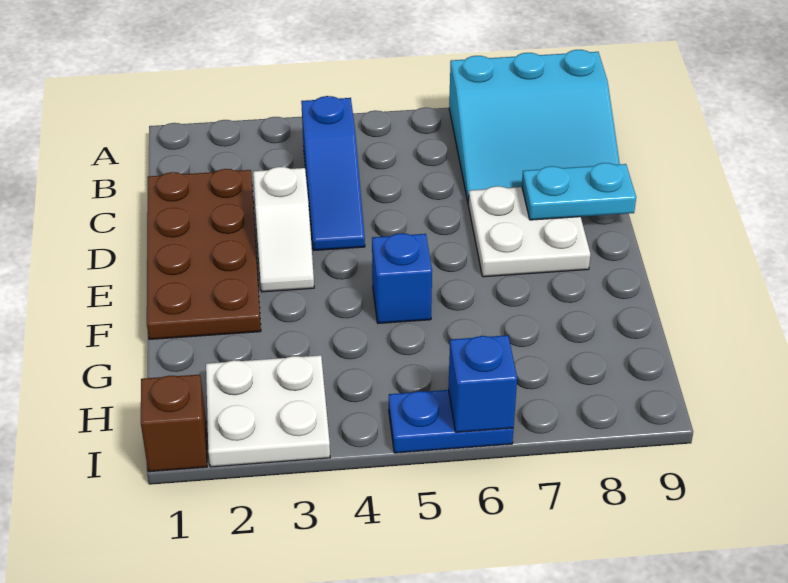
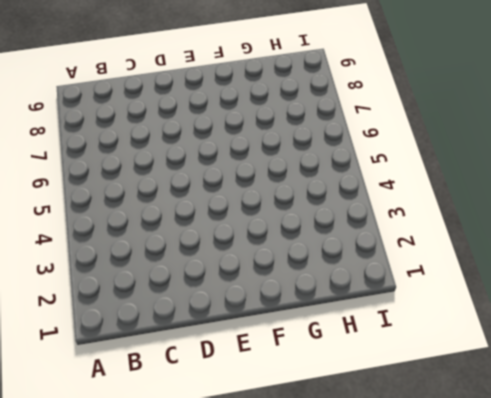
none -> cyan 3x3 slope [449,50,620,204]
none -> blue 1x3 slope [301,96,365,250]

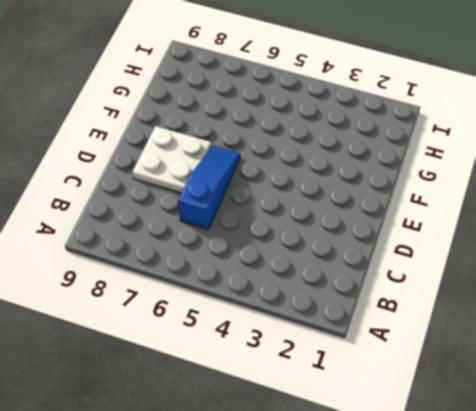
blue 1x3 slope [178,146,240,230] -> blue 1x3 slope moved to [301,96,365,250]
none -> cyan 3x3 slope [449,50,620,204]
none -> brown 2x4 plate [147,169,261,339]

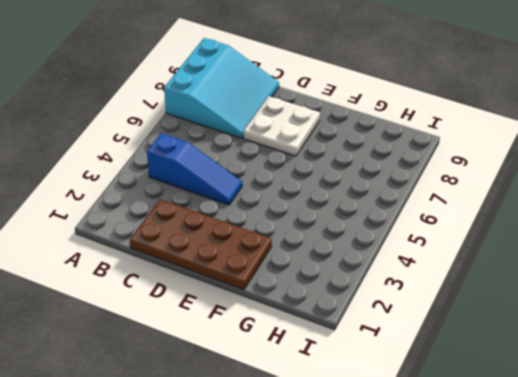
none -> white 1x2 slope [253,167,314,292]
none -> blue 1x1 brick [372,233,432,323]

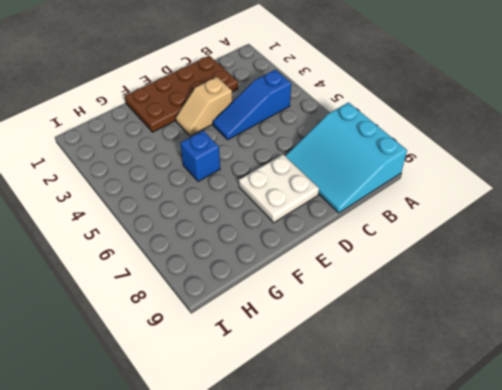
tan 1x2 slope [175,77,232,136] -> white 1x2 slope [253,167,314,292]
none -> white 2x2 plate [206,355,330,467]
none -> brown 1x1 brick [141,374,207,472]

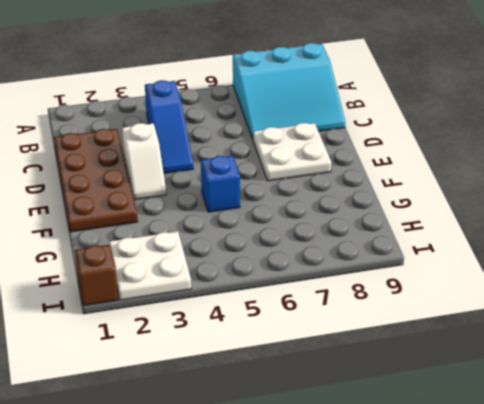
none -> blue 1x2 plate [389,390,514,453]
none -> cyan 1x2 plate [522,163,636,220]

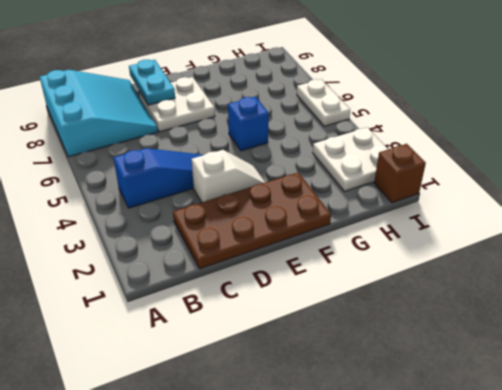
white 1x2 plate [297,79,350,126] -> blue 1x2 plate [389,390,514,453]
none -> blue 1x1 brick [448,335,517,432]

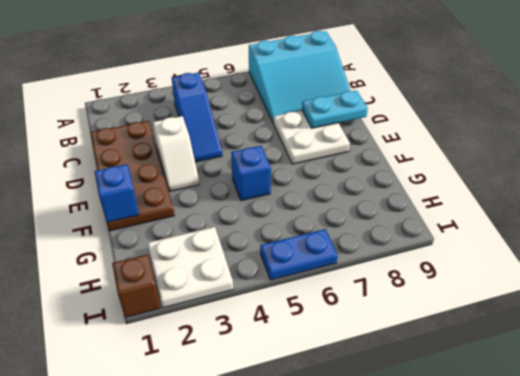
blue 1x1 brick [94,164,139,222] -> blue 1x1 brick moved to [448,335,517,432]

